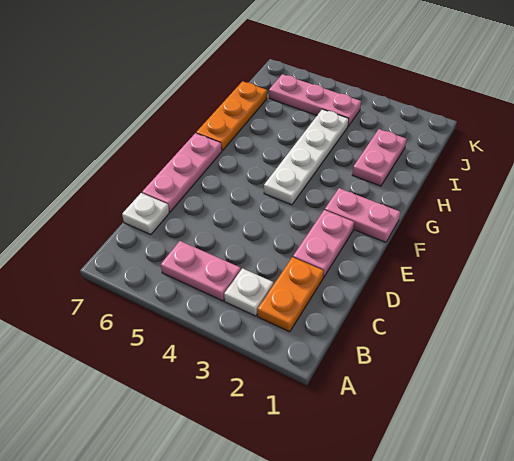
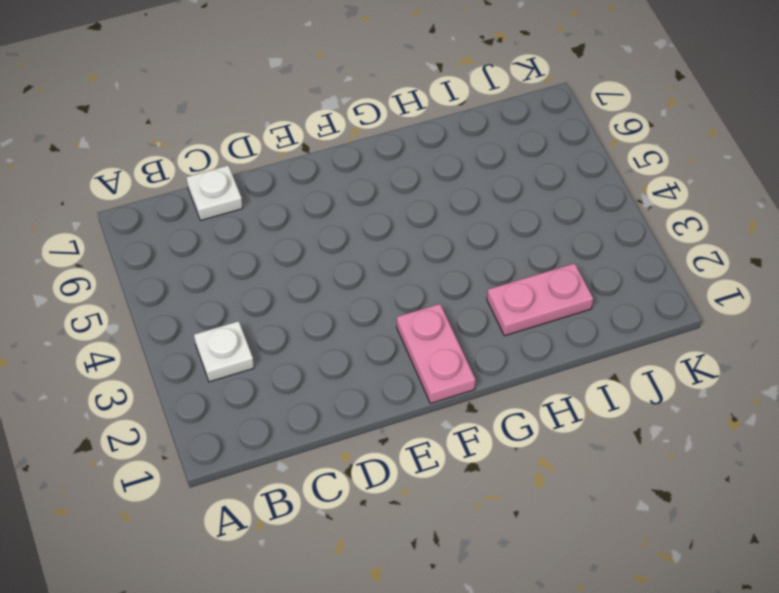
none -> orange 1x2 plate [258,257,324,332]
none -> pink 1x2 plate [161,241,241,301]

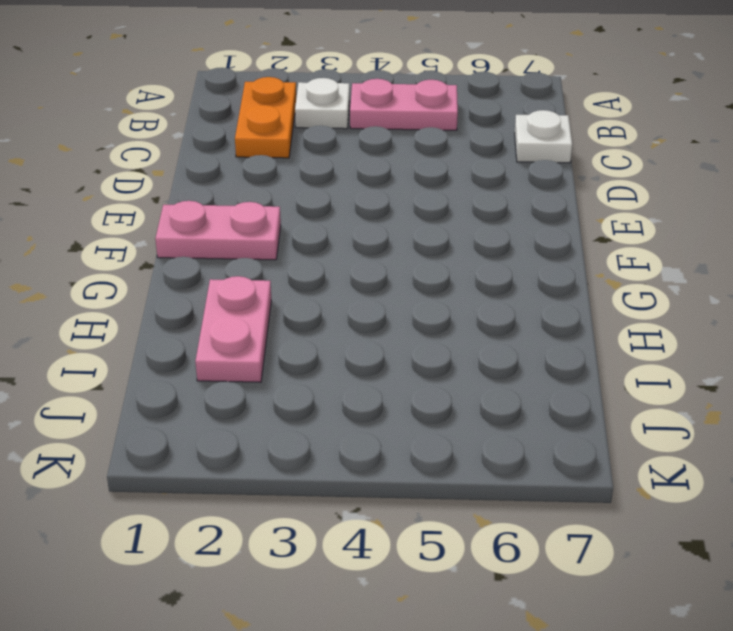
none -> pink 1x2 plate [293,210,354,278]
none -> pink 1x3 plate [142,133,222,212]

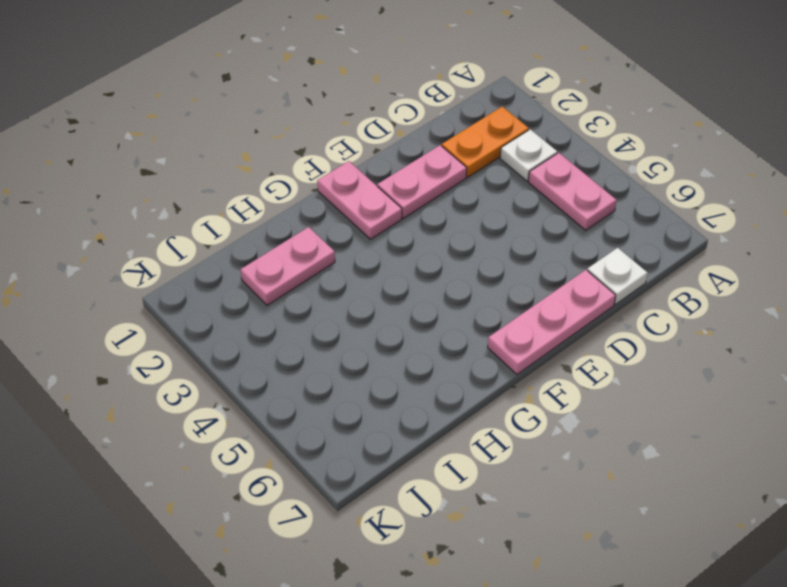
none -> white 1x4 plate [264,109,349,205]
none -> orange 1x3 plate [196,81,267,151]

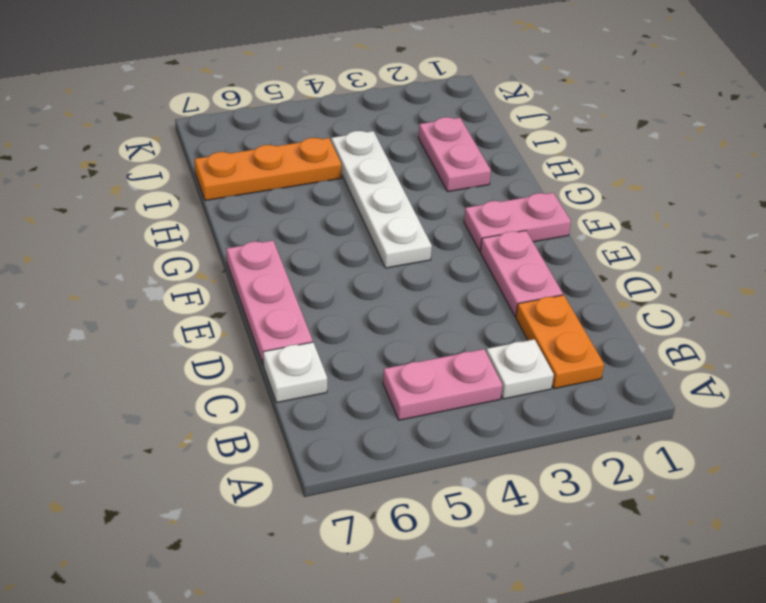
orange 1x3 plate [195,138,342,201] -> orange 1x3 plate turned to [196,81,267,151]
none -> pink 1x3 plate [269,74,361,126]

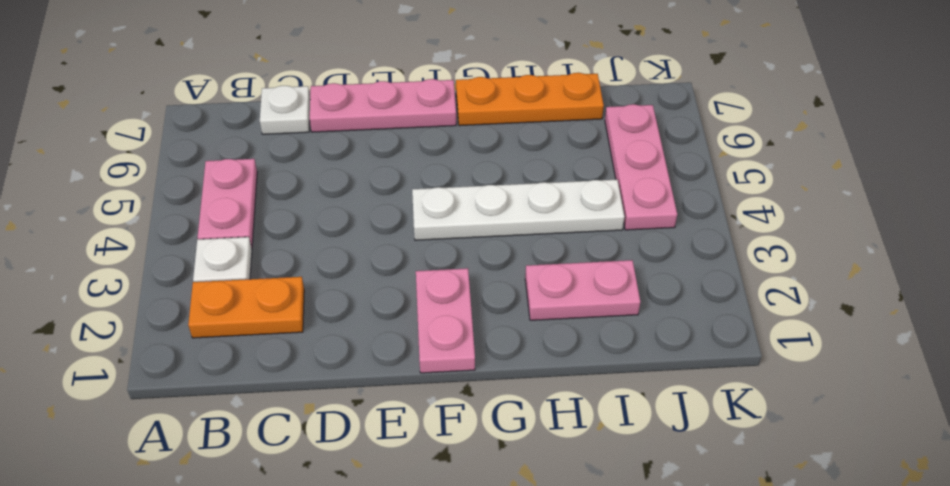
none -> pink 1x2 plate [293,210,354,278]

